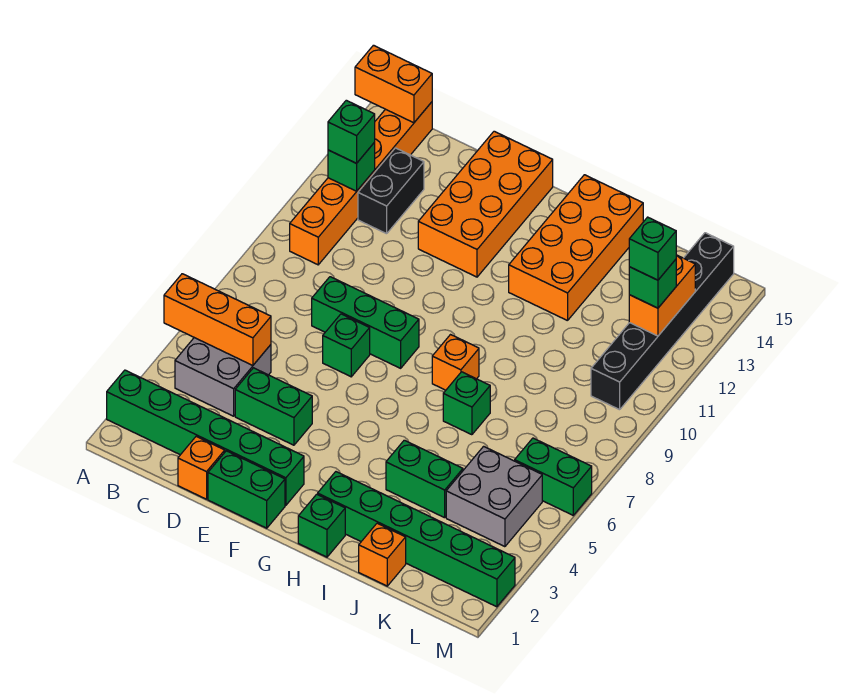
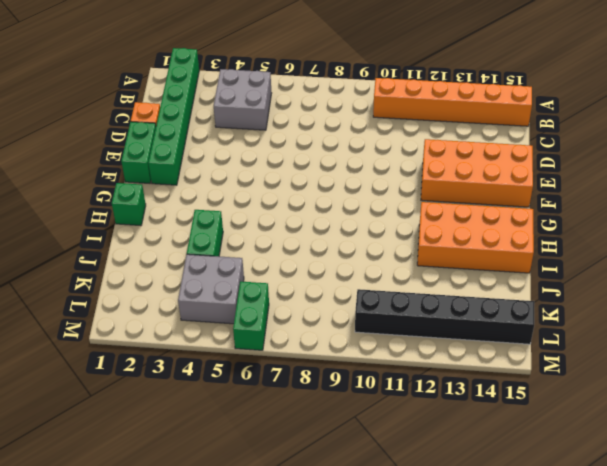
none -> black 1x2 brick [358,148,424,234]
none -> green 1x2 brick [235,368,312,445]
none -> green 1x3 brick [312,277,419,368]

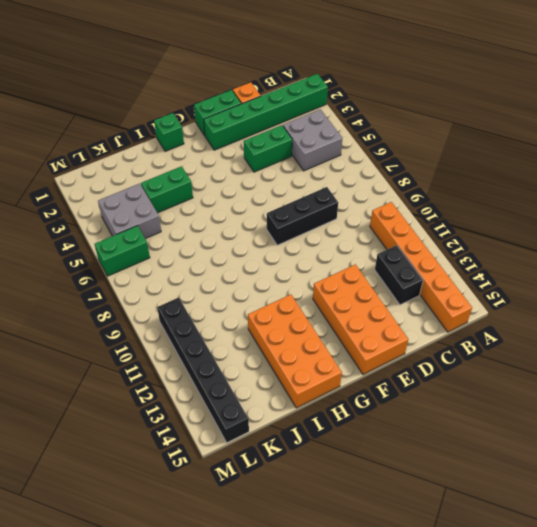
black 1x3 brick [267,187,338,245] -> green 1x3 brick [312,277,419,368]
none -> green 1x1 brick [323,314,370,377]
none -> green 1x6 brick [318,472,515,607]
none -> orange 1x1 brick [432,335,479,390]

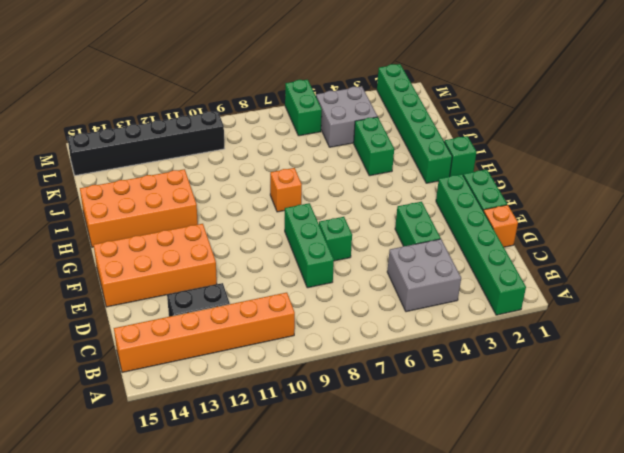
none -> green 1x1 brick [443,372,490,435]
none -> orange 1x1 brick [359,523,406,586]
none -> orange 1x3 brick [164,274,271,365]

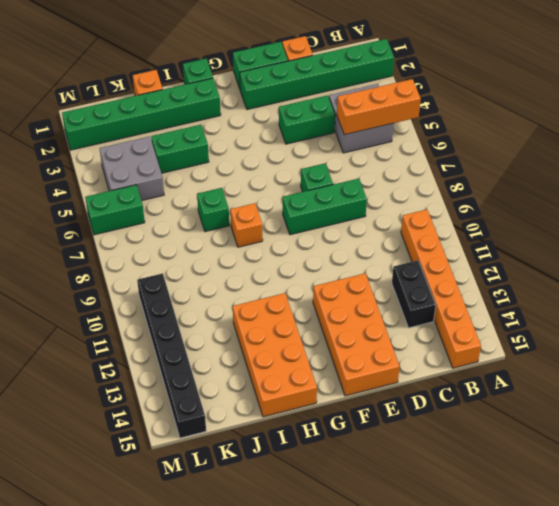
none -> orange 1x2 brick [355,45,432,123]
none -> green 1x1 brick [328,142,375,191]
none -> orange 1x2 brick [629,255,695,336]

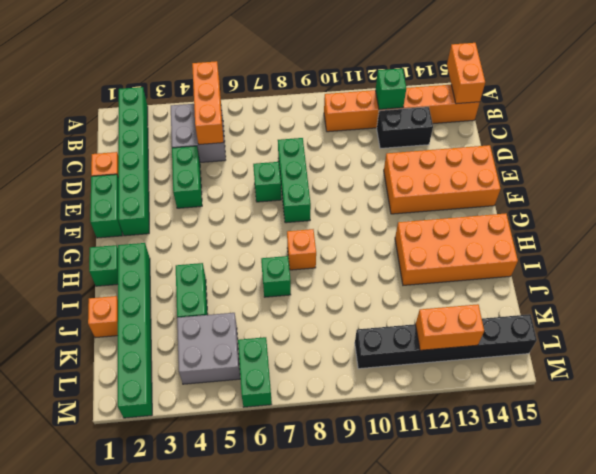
none -> green 1x1 brick [328,100,375,163]
none -> green 1x1 brick [629,259,676,308]
none -> green 1x1 brick [629,217,676,280]

